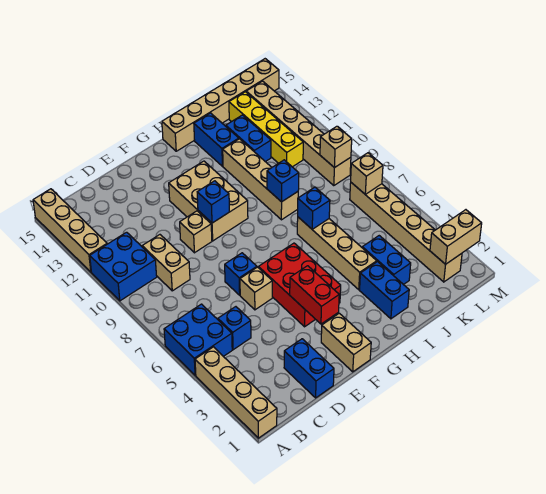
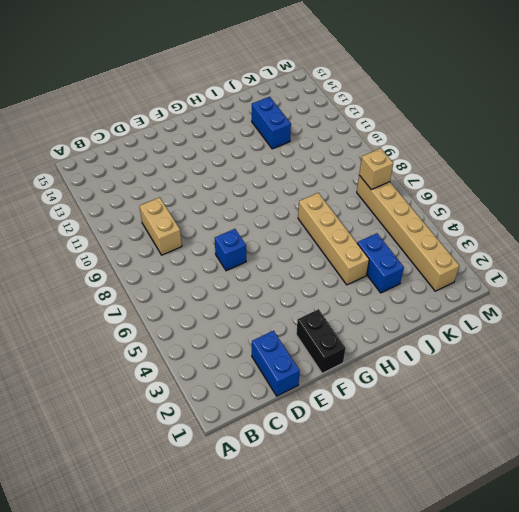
black 1x2 brick [296,309,346,373] -> tan 1x2 brick [321,313,371,372]
none -> tan 1x4 brick [195,347,277,438]
none -> blue 2x2 brick [164,304,232,375]
none -> blue 2x2 brick [90,232,157,301]
none -> tan 1x4 brick [33,189,107,272]

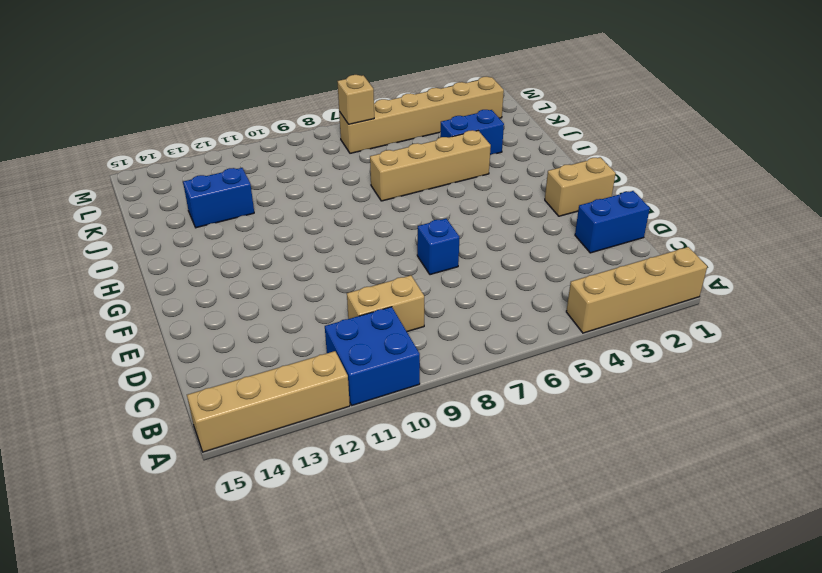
none -> blue 2x2 brick [164,304,232,375]
none -> blue 1x1 brick [218,307,251,350]
none -> tan 1x1 brick [240,267,272,310]
none -> tan 1x1 brick [180,211,212,253]

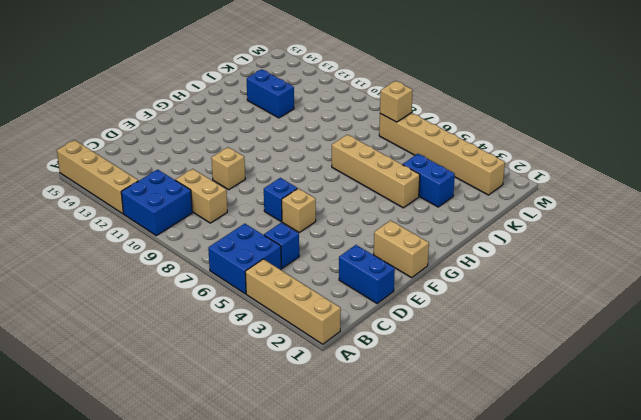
none -> red 2x3 brick [258,243,341,327]
none -> tan 2x3 brick [169,161,248,241]
none -> tan 1x6 brick [162,59,279,151]
none -> blue 1x2 brick [360,262,409,319]

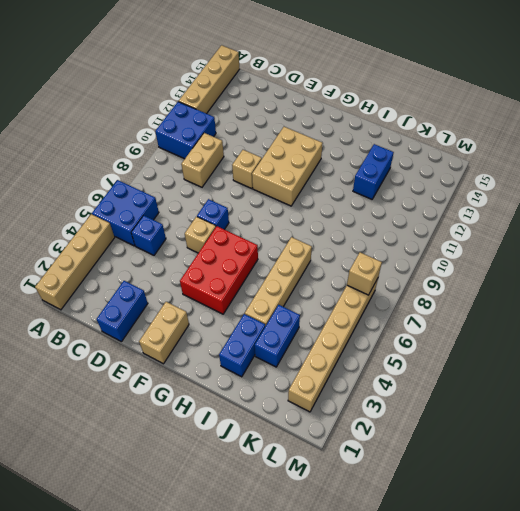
none -> tan 1x6 brick [162,59,279,151]
none -> tan 1x4 brick [223,139,298,220]
none -> blue 1x2 brick [194,113,239,166]
none -> yellow 1x4 brick [229,92,303,167]

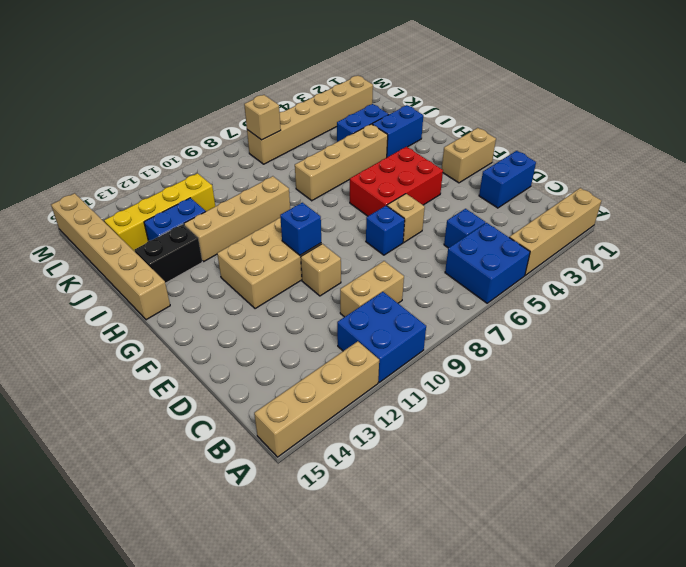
black 1x2 brick [135,224,202,283] -> blue 1x2 brick [194,113,239,166]
none -> tan 1x6 brick [246,81,351,186]
none -> red 1x2 brick [290,266,339,324]
none -> blue 1x1 brick [298,187,330,229]
none -> blue 1x1 brick [267,160,299,202]

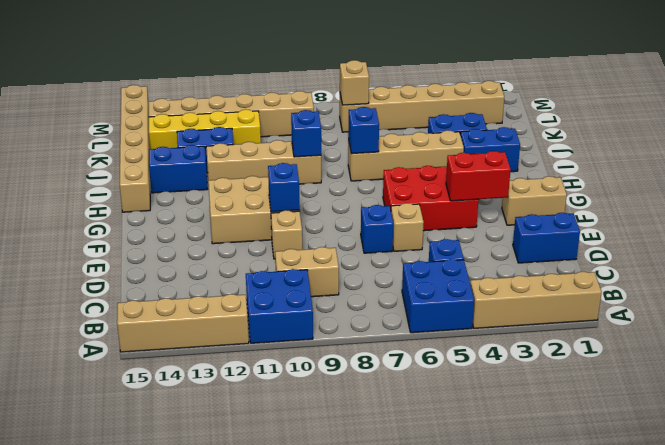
none -> tan 1x2 brick [430,210,482,264]
none -> tan 1x1 brick [320,126,352,168]

